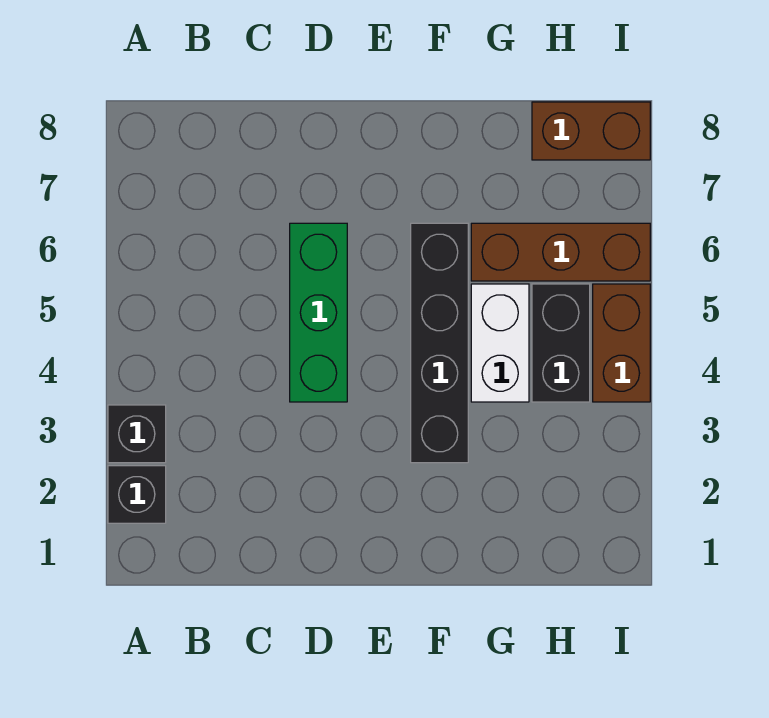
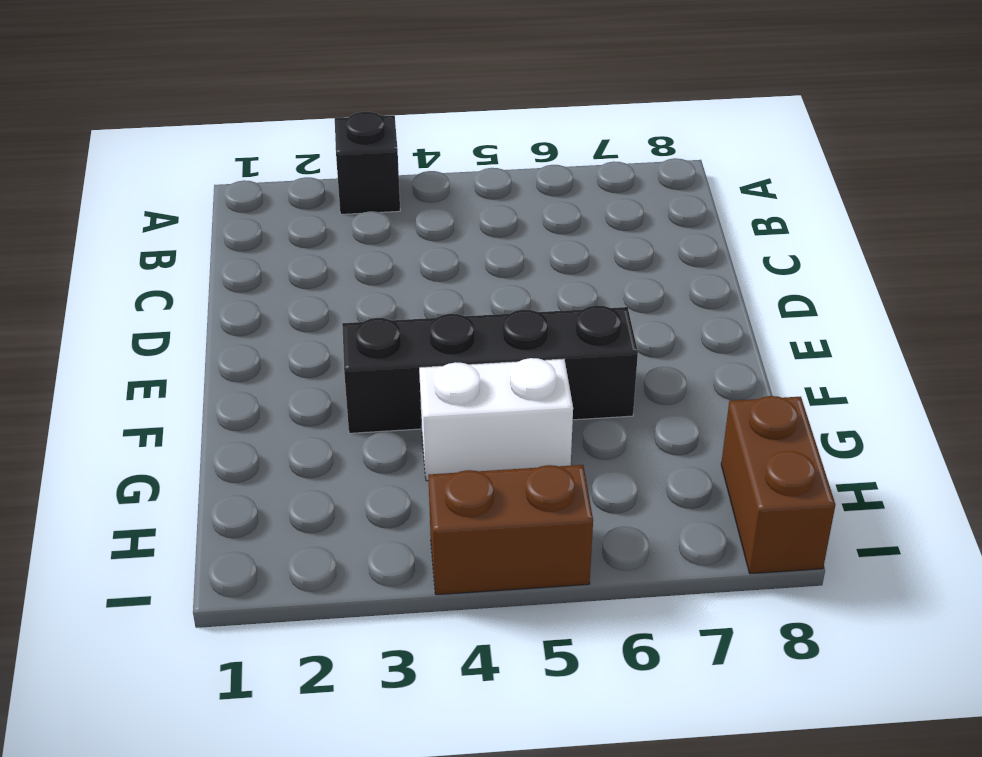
none -> black 1x1 brick [108,466,166,523]
none -> green 1x3 brick [290,223,347,402]

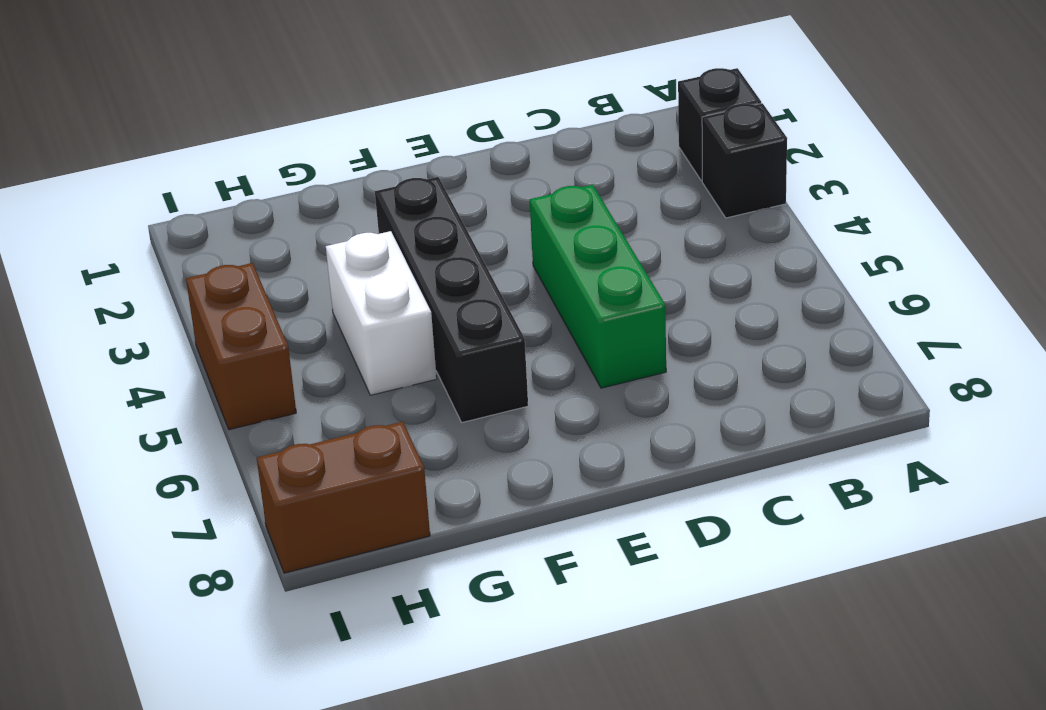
none -> brown 1x3 brick [471,223,650,281]
none -> black 1x2 brick [532,284,590,402]

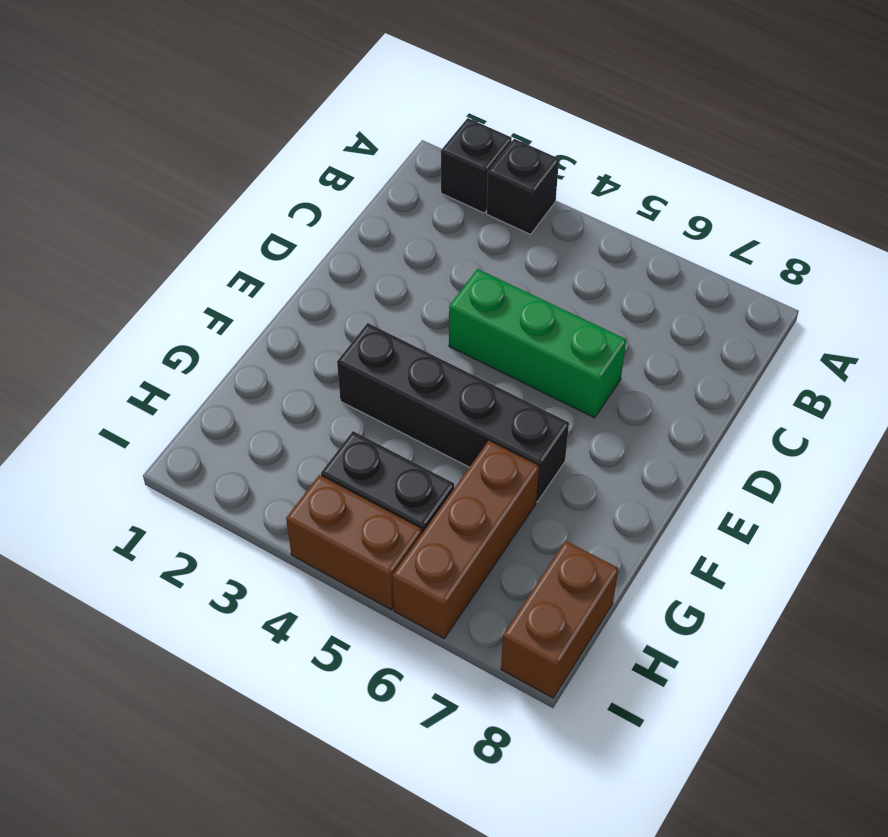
none -> white 1x2 brick [471,284,529,402]

